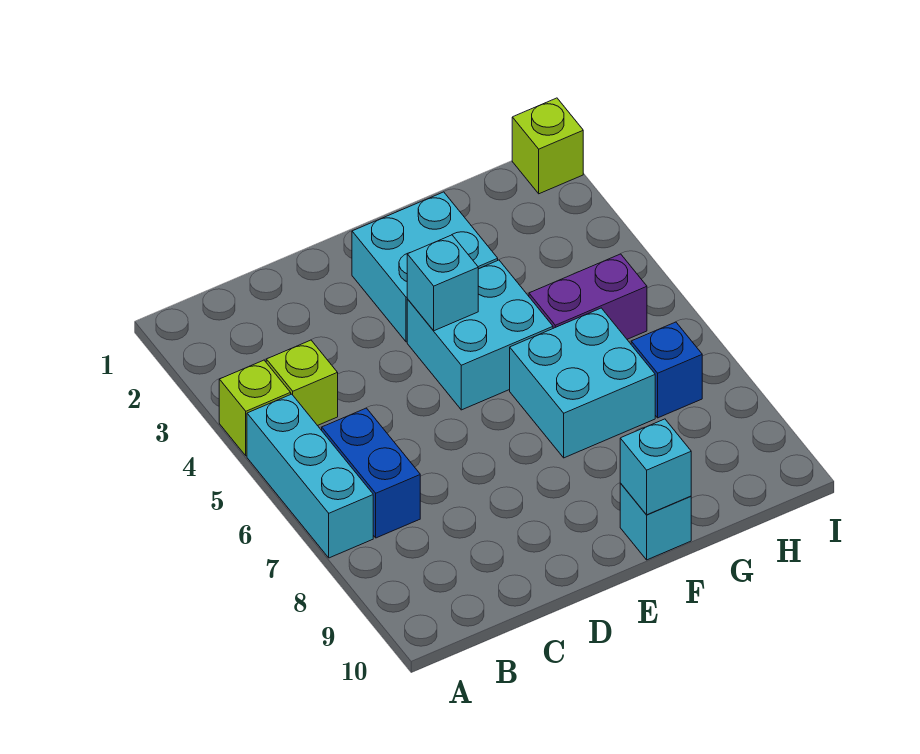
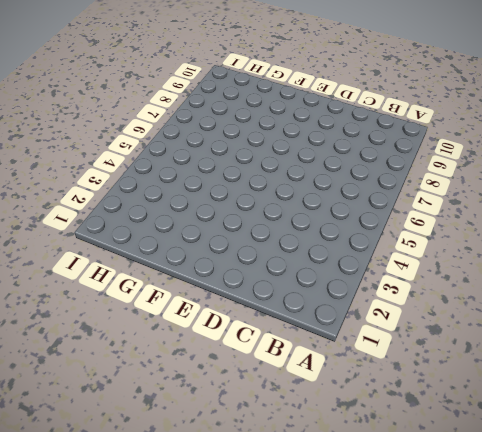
none -> lime 1x1 brick [219,360,291,456]
none -> cyan 1x3 brick [247,394,373,558]
none -> lime 1x1 brick [266,340,338,426]

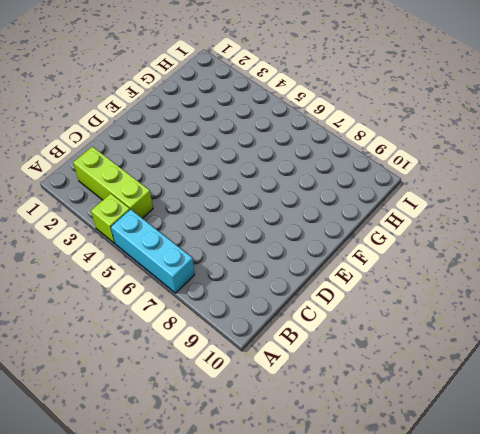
lime 1x3 brick [73,147,153,218] -> lime 1x1 brick [266,340,338,426]
none -> blue 1x2 brick [322,408,420,538]
none -> cyan 2x2 brick [352,192,498,342]
none -> cyan 2x2 brick [407,260,553,410]

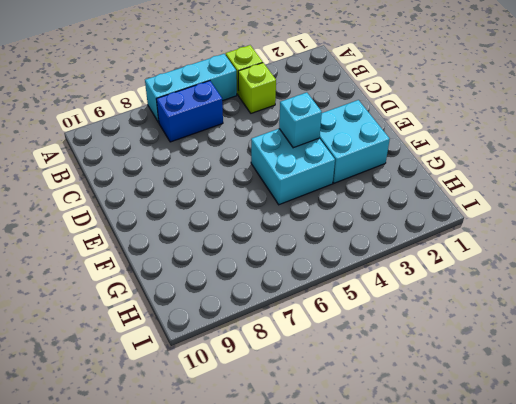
none -> cyan 2x2 brick [510,308,655,458]
none -> cyan 1x1 brick [620,483,691,560]
none -> purple 1x2 brick [529,254,647,339]

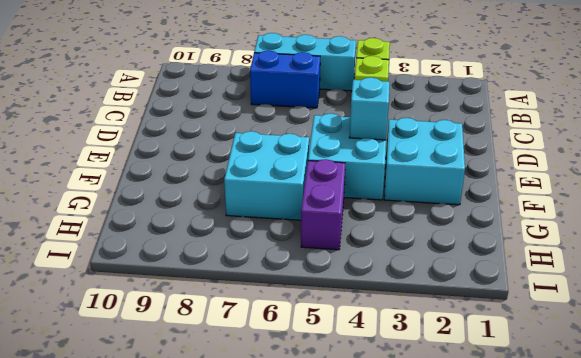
none -> cyan 1x1 brick [620,483,691,560]
none -> blue 1x1 brick [631,322,702,418]
none -> lime 1x1 brick [512,98,583,194]

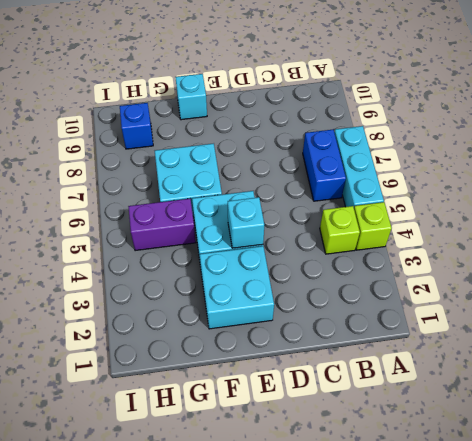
blue 1x1 brick [120,103,153,149] -> blue 1x1 brick moved to [631,322,702,418]
none -> lime 1x1 brick [512,98,583,194]
none -> cyan 1x1 brick [620,419,691,515]

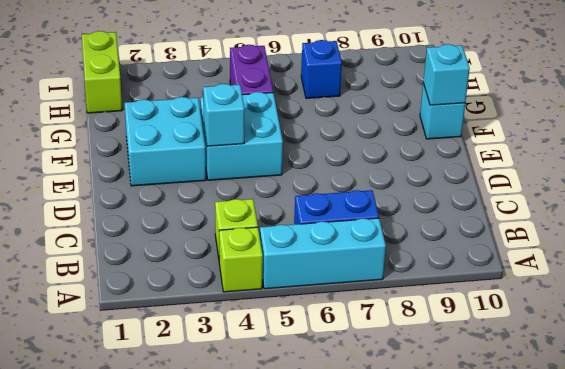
lime 1x2 brick [82,31,122,113] -> lime 1x1 brick [512,98,583,194]
none -> cyan 2x2 brick [510,308,655,458]

